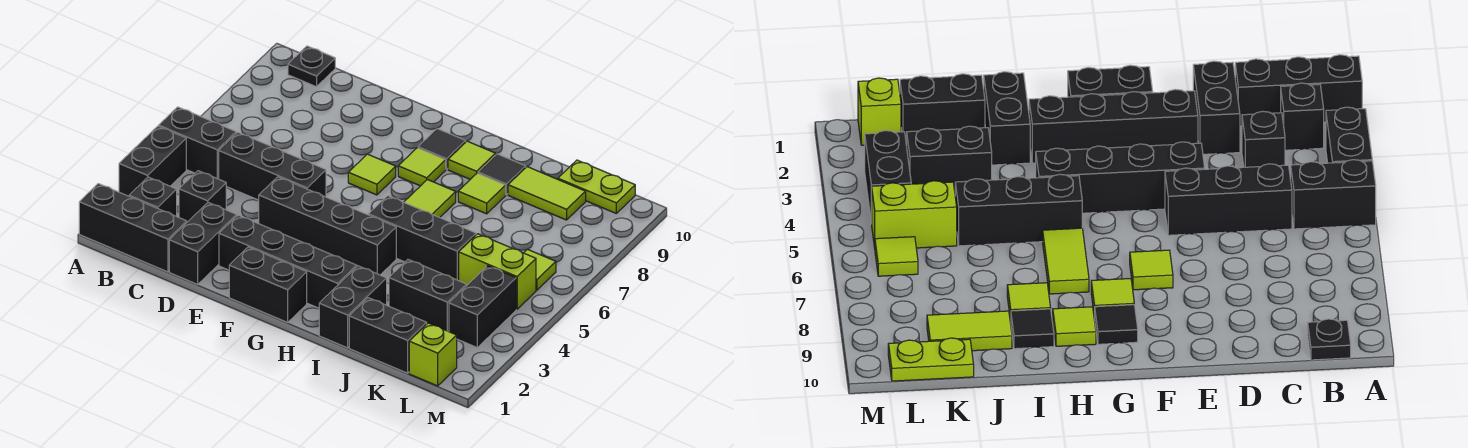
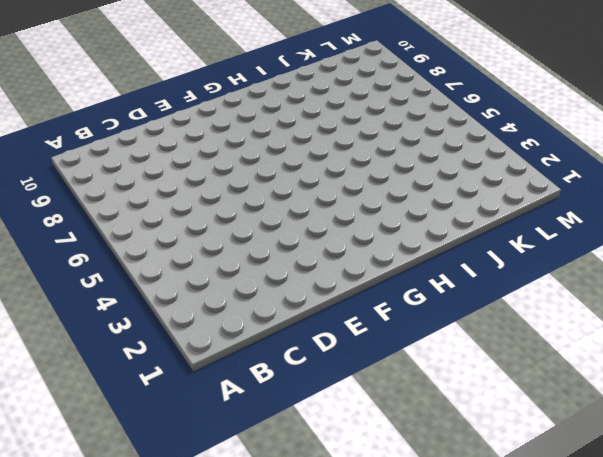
none -> black 1x3 brick [79,184,187,272]
none -> black 1x2 brick [119,126,186,196]
none -> black 1x2 brick [159,107,236,179]

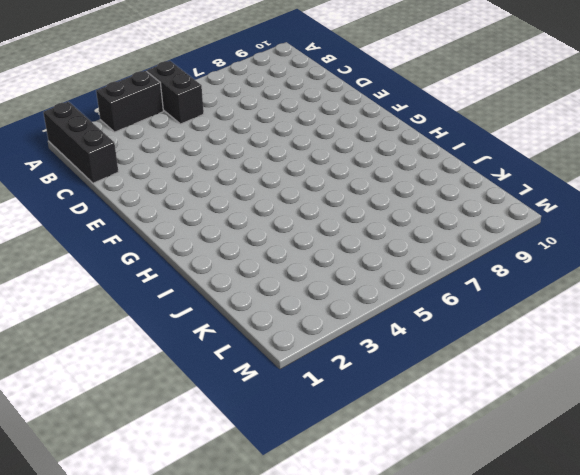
none -> black 1x1 brick [129,177,177,216]
none -> black 1x1 plate [288,46,335,87]
none -> black 1x1 brick [179,171,226,222]

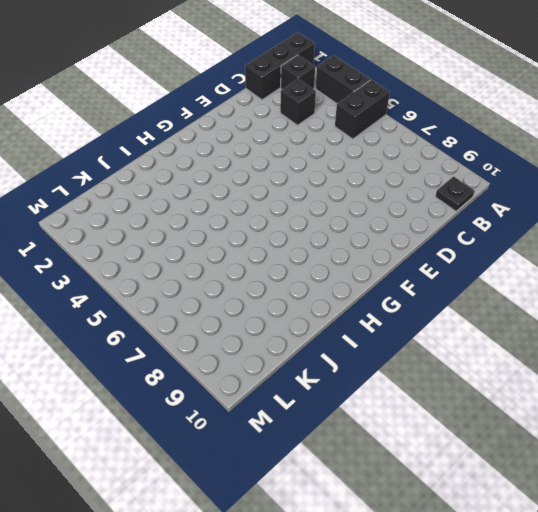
none -> black 1x3 brick [219,132,326,200]
none -> black 1x2 brick [169,203,237,284]
none -> black 1x4 brick [219,215,357,308]

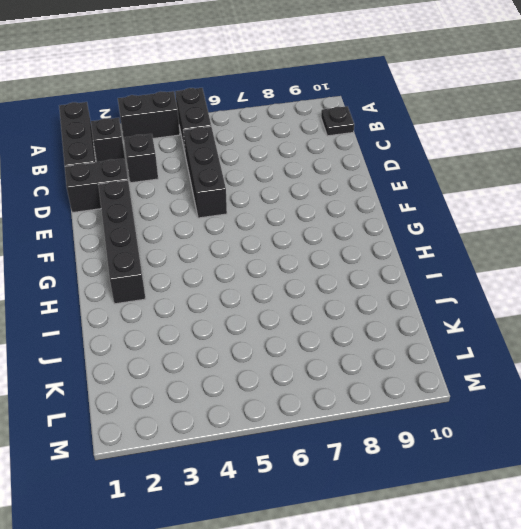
none -> black 1x4 brick [259,177,396,275]
none -> black 1x2 brick [229,247,307,322]
none -> lime 1x1 tile [348,154,396,195]

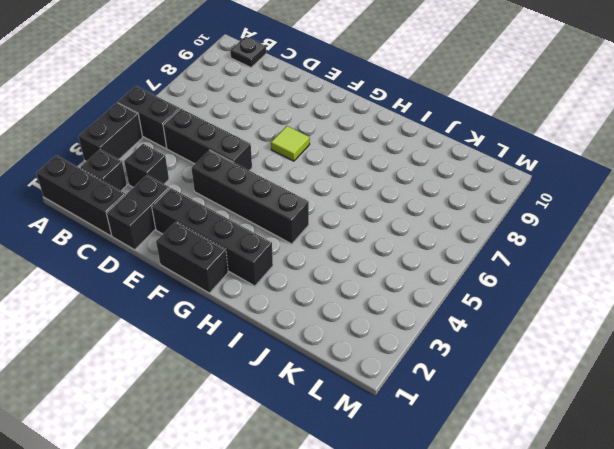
none -> lime 1x1 tile [398,148,446,186]
none -> black 1x1 tile [418,129,466,169]
none -> black 1x3 brick [369,196,476,281]

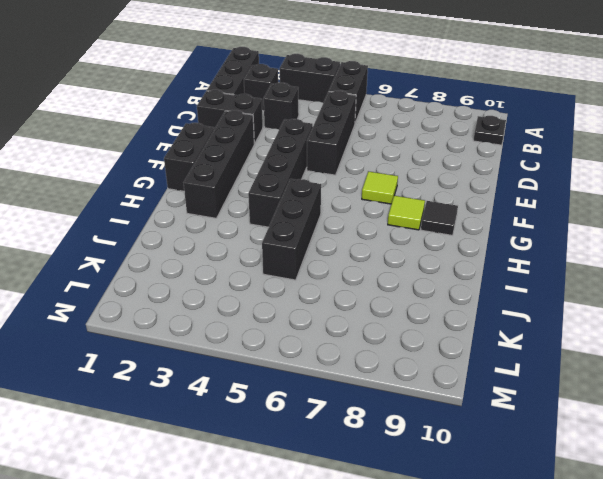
none -> lime 1x2 tile [404,180,456,218]
none -> lime 1x1 tile [448,141,496,179]
none -> black 1x2 brick [319,266,387,348]

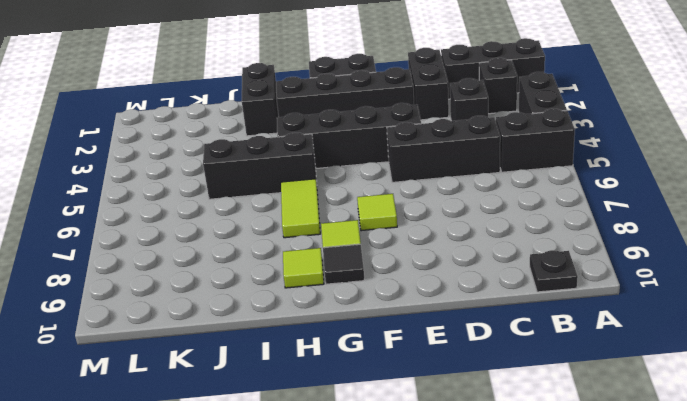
none -> lime 1x1 tile [458,173,506,214]
none -> black 1x1 tile [478,154,526,195]
none -> black 1x2 brick [349,298,427,373]

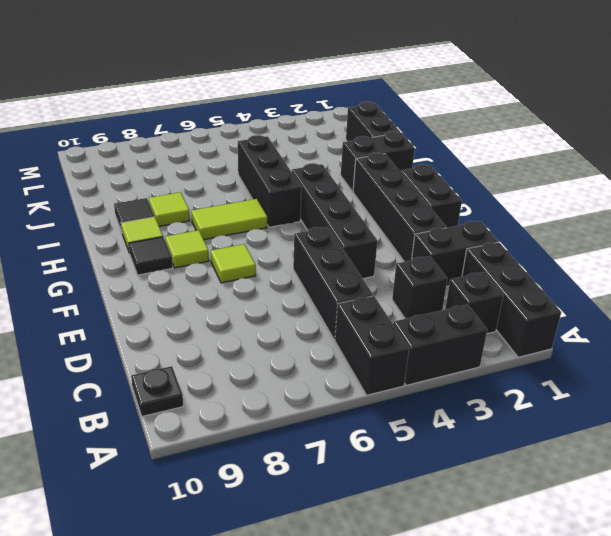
none -> black 1x2 brick [389,260,466,332]
none -> lime 1x2 tile [508,167,586,220]
none -> lime 1x2 brick [459,234,536,309]

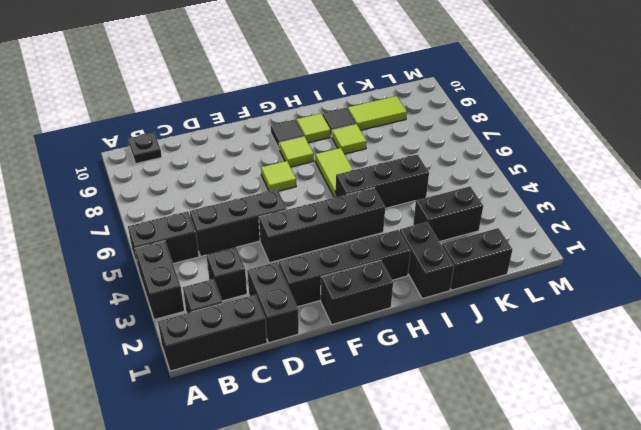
none -> lime 1x2 brick [459,234,536,309]
none -> lime 1x2 plate [558,160,635,213]
none -> lime 1x1 brick [409,323,457,386]

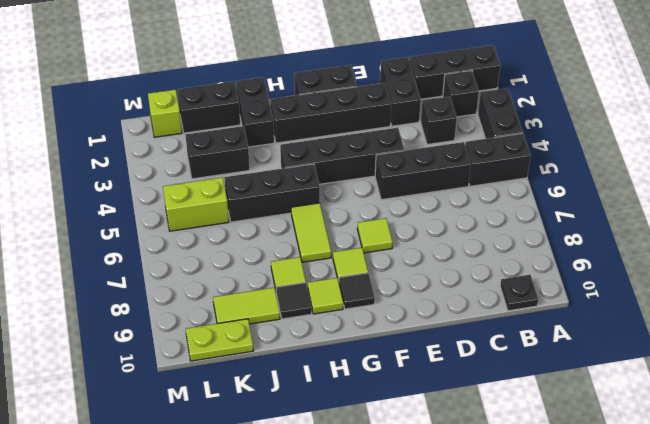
none -> black 1x2 brick [449,266,516,347]
none -> lime 1x1 tile [524,249,556,290]

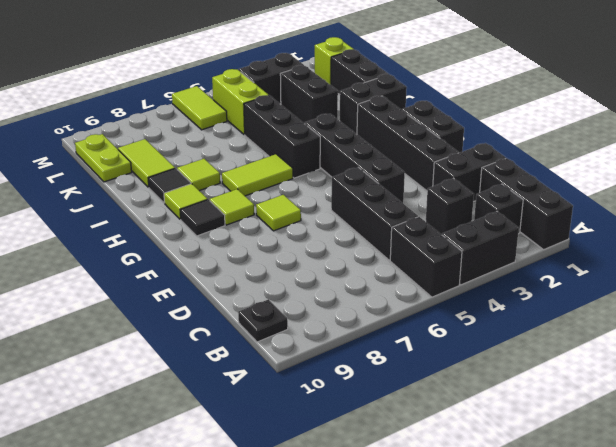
lime 1x2 tile [172,86,227,130] -> lime 1x1 tile [524,249,556,290]

